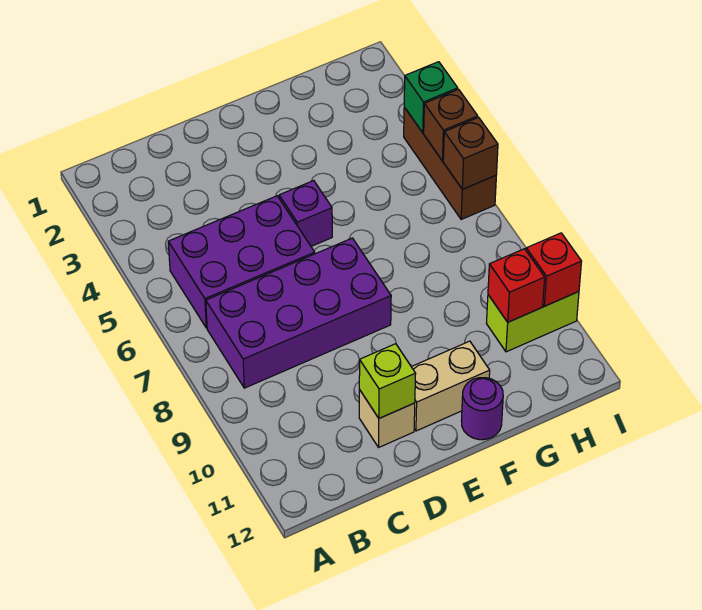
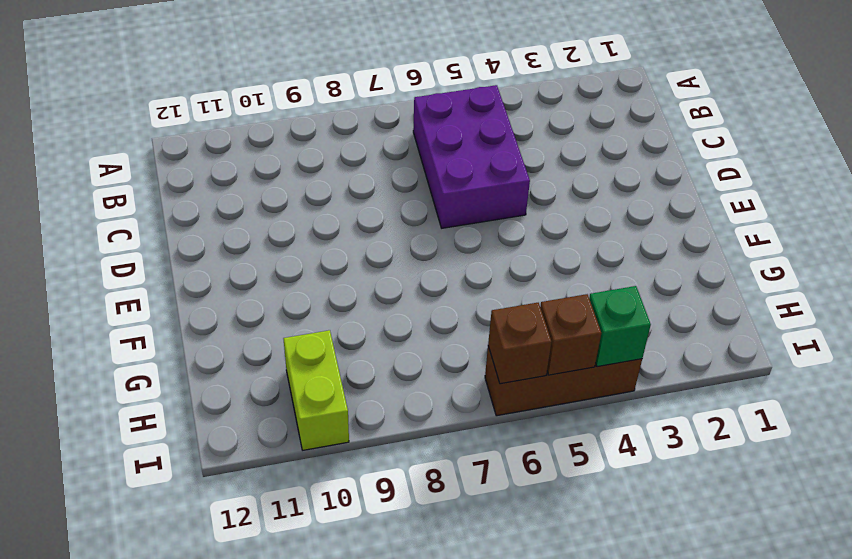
none -> purple 2x4 brick [206,238,391,388]
none -> tan 1x1 brick [359,390,415,447]
none -> purple 1x1 brick [279,181,332,246]

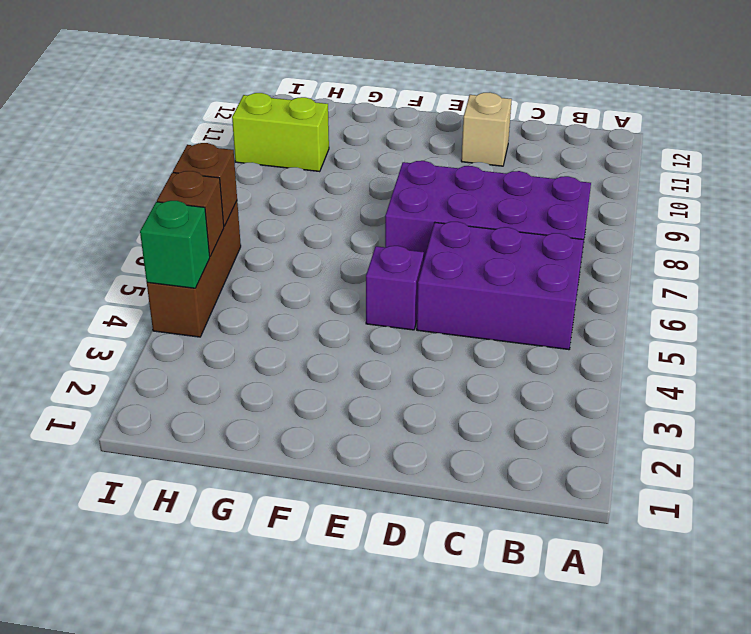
none -> tan 1x2 brick [412,341,490,431]
none -> purple 1x1 round brick [461,378,503,440]
none -> lime 1x1 brick [359,344,416,418]

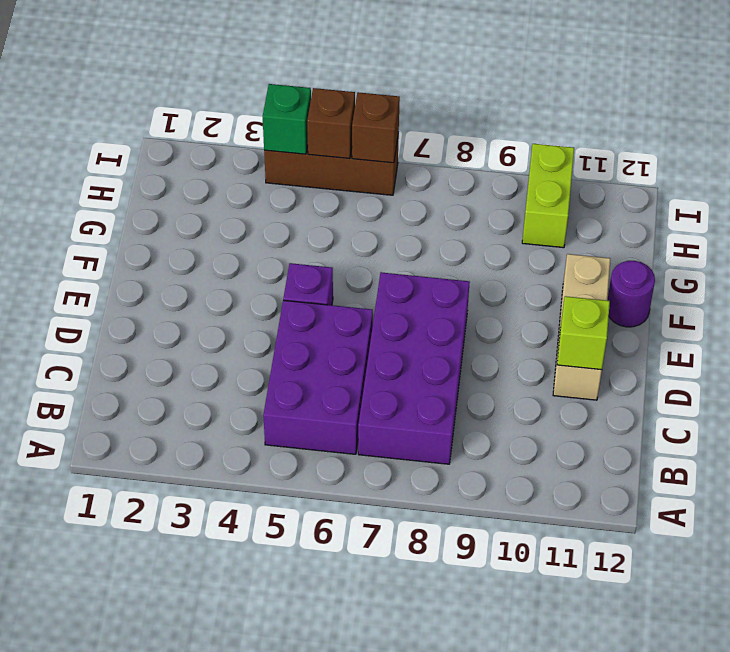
none -> red 1x1 brick [488,249,545,322]
none -> red 1x1 brick [526,233,582,306]

